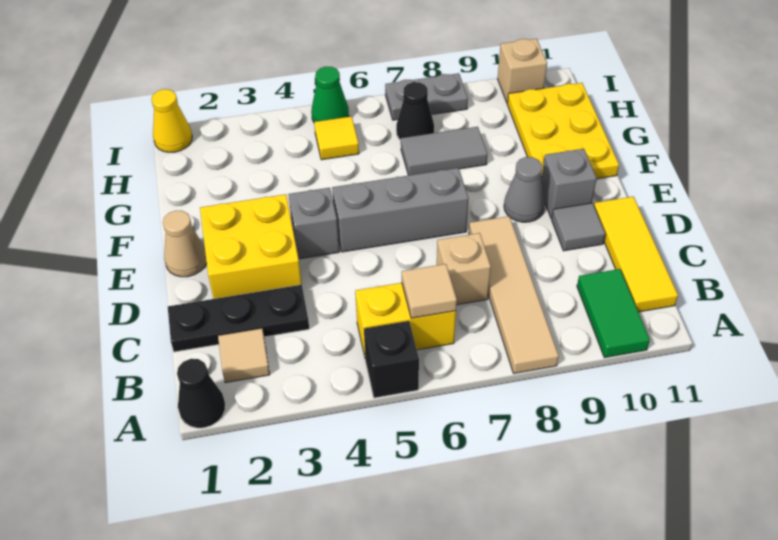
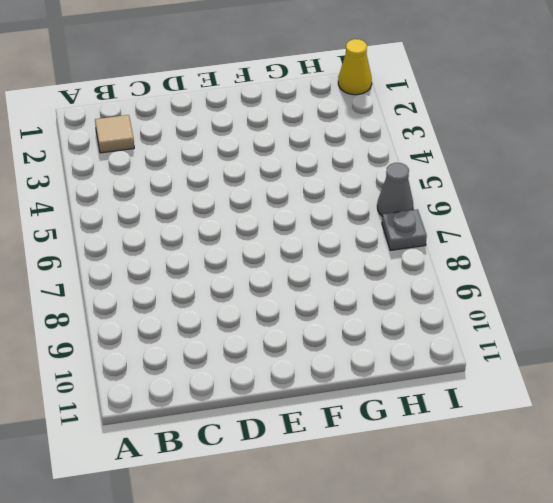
grey 1x1 cone [377,163,413,217] -> grey 1x1 cone moved to [504,157,545,222]
grey 1x1 plate [382,209,427,250] -> grey 1x2 plate [385,73,468,120]
none -> black 1x1 cone [177,359,225,428]
none -> black 1x1 brick [364,321,419,398]
none -> tan 1x4 tile [469,216,559,373]

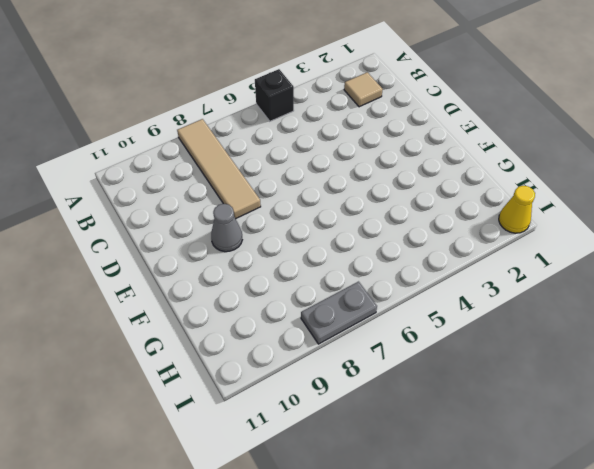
none -> black 1x1 cone [177,359,225,428]
none -> green 1x2 tile [577,269,650,358]
none -> yellow 1x2 brick [355,283,456,356]

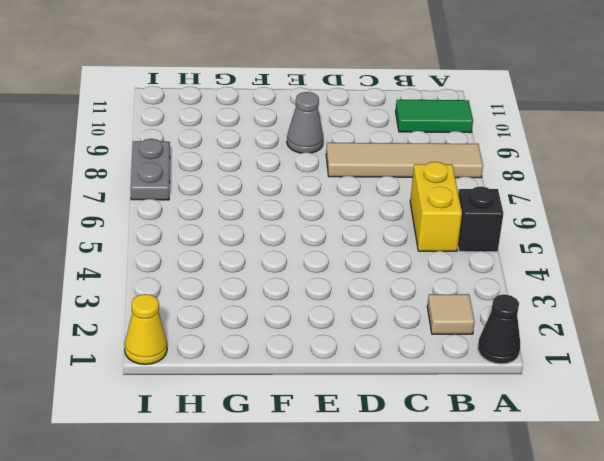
none -> yellow 1x3 tile [594,197,678,312]
none -> black 1x3 plate [168,285,309,352]
none -> tan 1x1 brick [437,233,491,305]

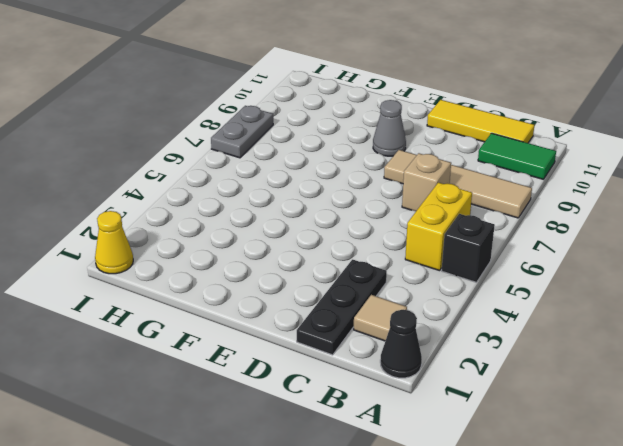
none -> yellow 2x2 brick [200,194,302,299]
none -> grey 1x1 tile [552,203,605,251]
none -> tan 1x1 cone [163,211,207,277]

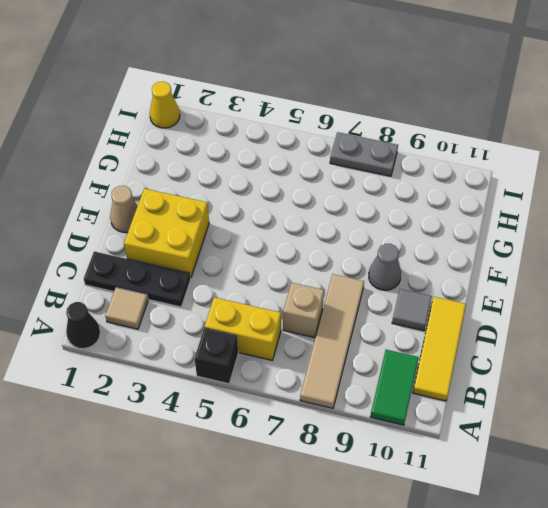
none -> grey 1x1 brick [288,188,339,259]
none -> grey 1x3 brick [332,168,469,252]
none -> grey 1x1 brick [541,149,597,219]

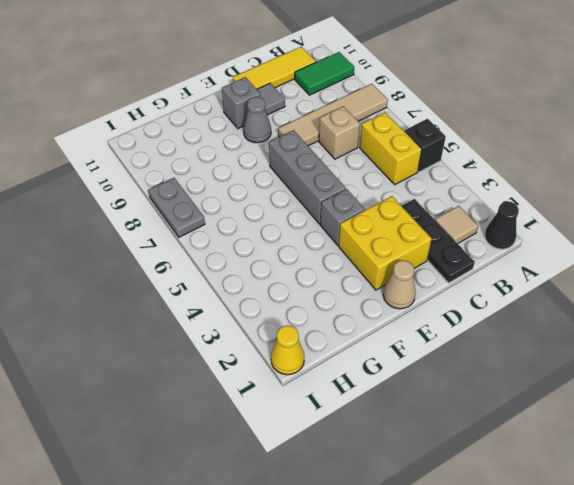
none -> yellow 2x3 plate [507,83,619,179]
none -> grey 1x2 tile [401,127,487,175]
none -> yellow 1x1 tile [314,116,359,160]

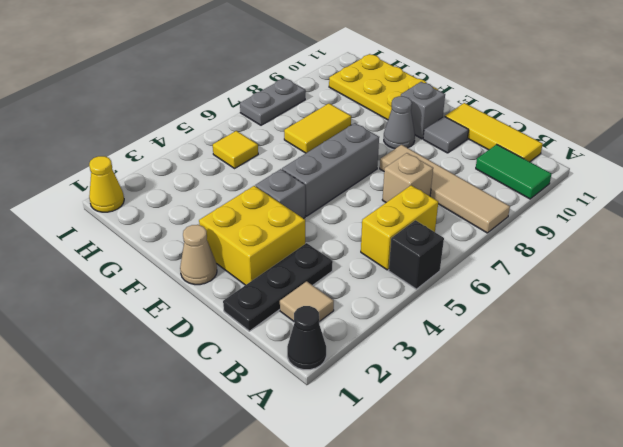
yellow 1x2 tile [284,104,351,153] -> grey 1x2 tile [401,127,487,175]
none -> black 1x1 cone [396,82,434,140]
none -> green 1x1 cone [311,67,349,122]
none -> tan 1x1 brick [497,39,547,103]

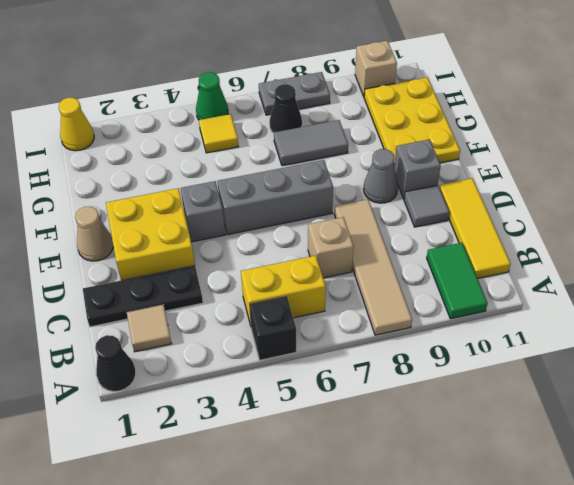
none -> tan 1x1 tile [402,264,457,318]

